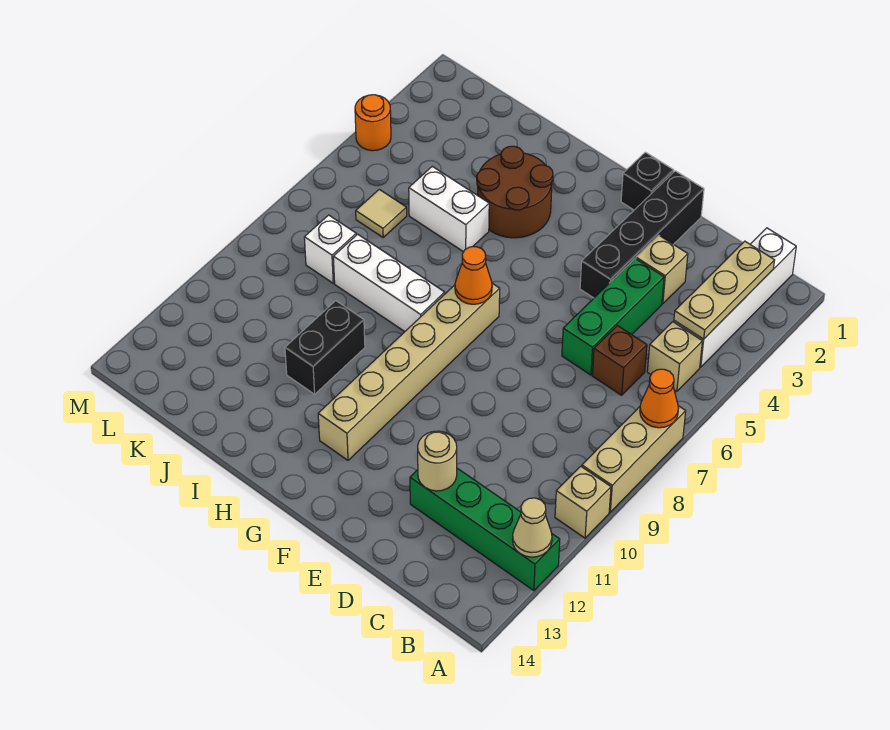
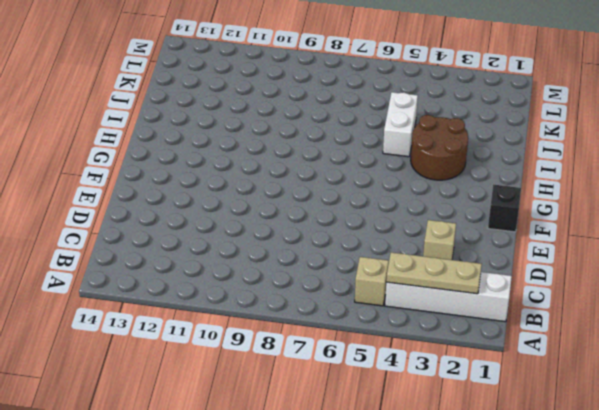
none -> tan 1x3 brick [582,406,686,512]
none -> tan 1x1 brick [555,466,611,538]
none -> green 1x4 brick [410,468,560,591]

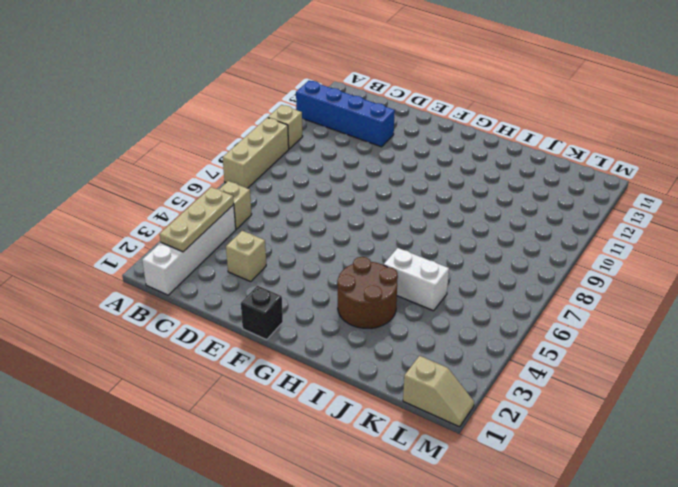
blue 1x4 brick [296,81,395,147] -> green 1x4 brick [410,468,560,591]
tan 1x2 slope [403,356,474,427] -> none
none -> brown 1x1 brick [592,326,647,395]
none -> green 1x3 brick [562,259,664,375]
none -> black 1x4 brick [580,171,704,298]

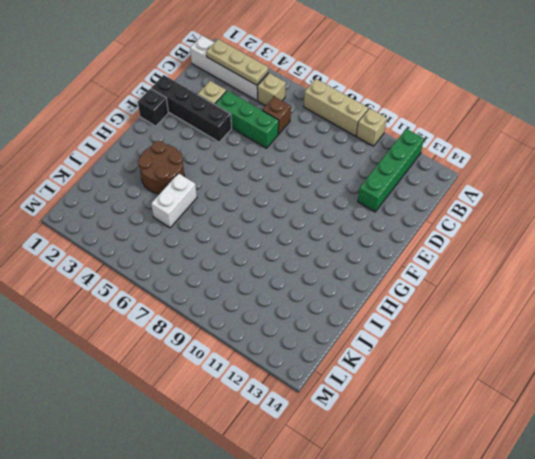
none -> tan 1x6 brick [318,283,500,460]
none -> white 1x3 brick [333,234,445,332]
none -> black 1x2 brick [285,301,365,394]

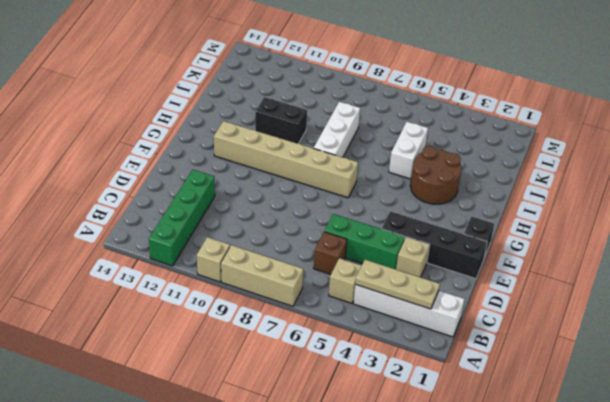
none -> tan 1x1 tile [356,189,407,237]
none -> white 1x1 brick [304,215,356,283]
none -> orange 1x1 round brick [355,95,391,151]

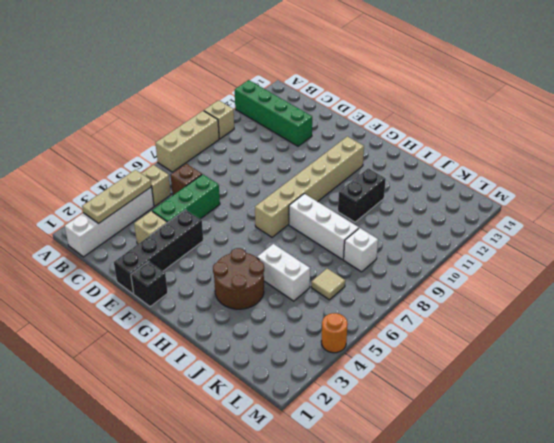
none -> orange 1x1 cone [640,369,678,428]
none -> tan 1x1 cone [512,498,552,557]
none -> tan 1x1 round brick [418,431,457,491]

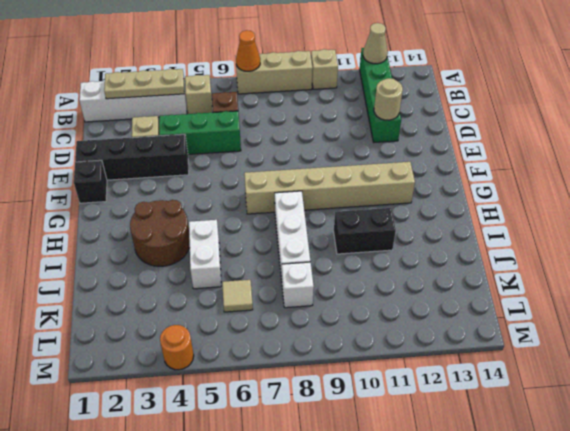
none -> orange 1x1 cone [455,247,492,304]

